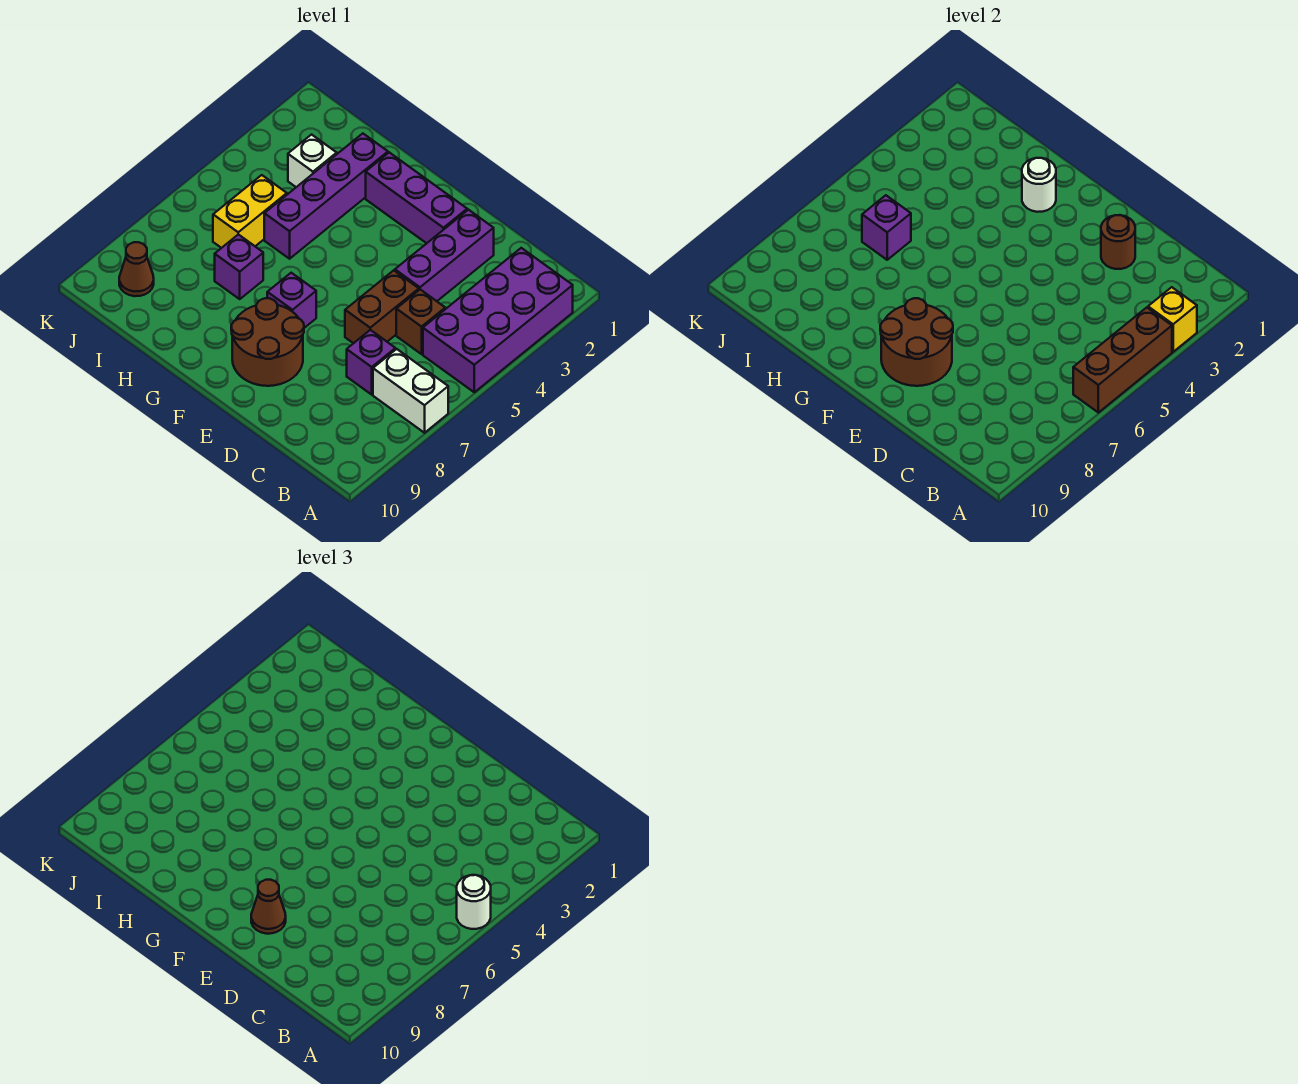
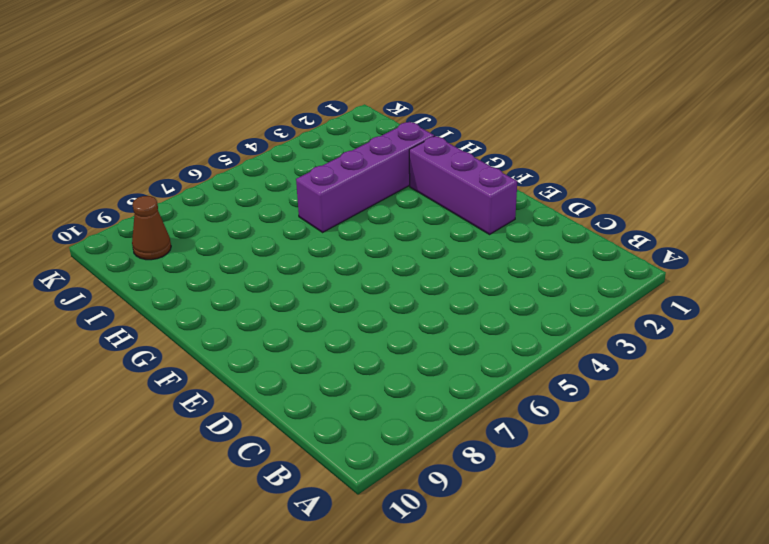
none -> purple 2x4 brick [423,248,573,392]
none -> white 1x2 brick [373,349,448,433]
none -> brown 1x1 brick [396,290,445,354]

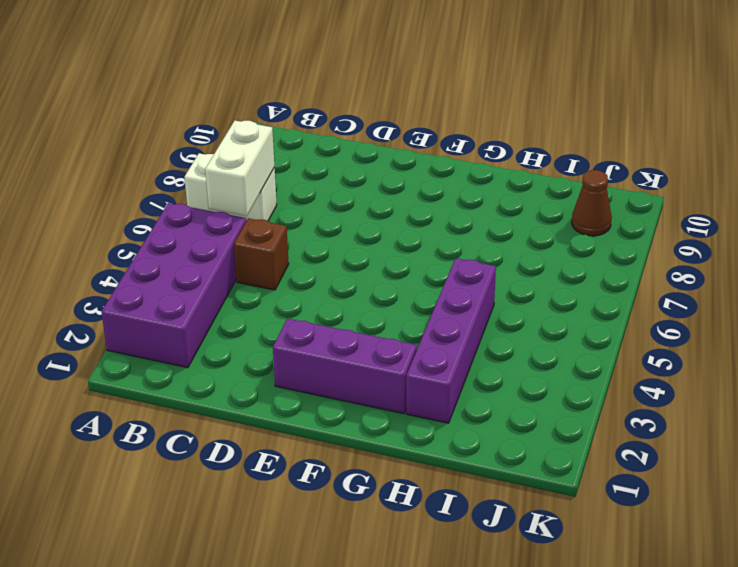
white 1x2 brick [205,121,274,216] -> none
none -> purple 1x1 brick [347,330,395,394]
none -> purple 1x3 brick [395,210,494,301]
none -> brown 1x2 brick [345,270,419,343]

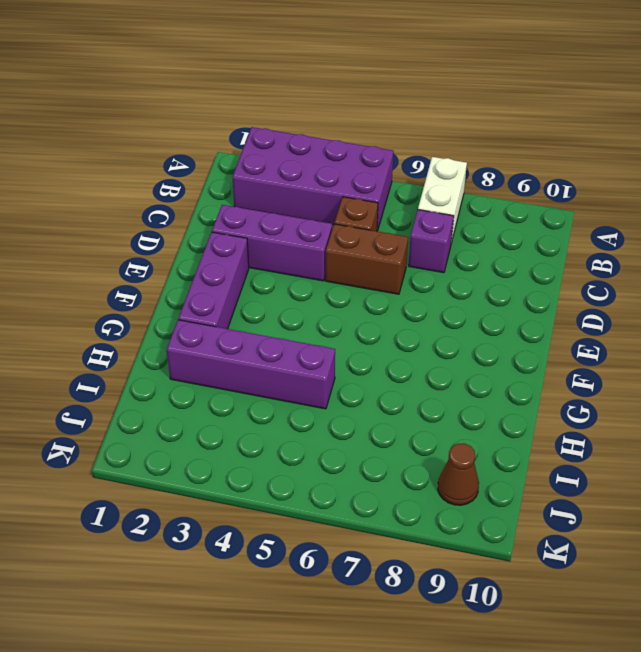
none -> brown 2x2 round brick [231,298,304,386]
none -> purple 1x1 brick [267,273,316,328]
none -> purple 1x1 brick [215,234,263,299]

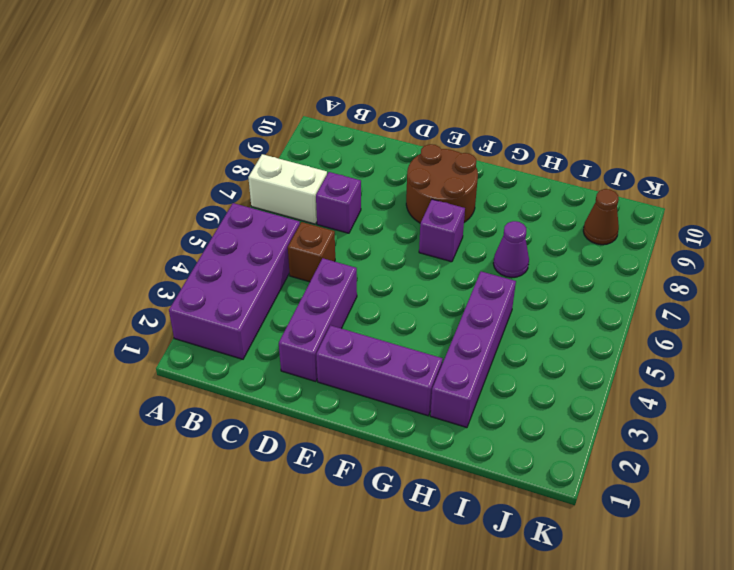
purple 1x1 cone [493,221,529,278] -> purple 1x1 brick [215,234,263,299]
none -> brown 1x2 brick [345,270,419,343]
none -> white 1x1 brick [288,135,337,187]
none -> yellow 1x2 brick [213,175,287,248]

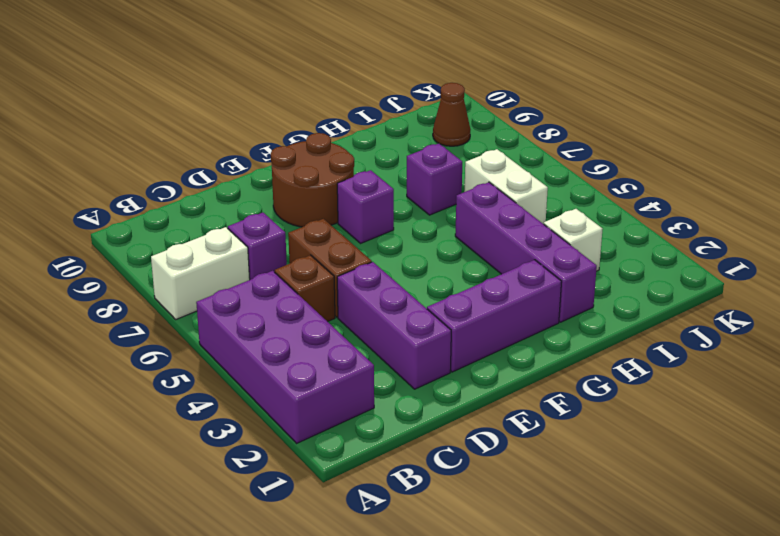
white 1x2 brick [464,149,548,224] -> yellow 1x2 brick [213,175,287,248]
none -> yellow 1x1 brick [1148,287,1197,352]
none -> brown 1x3 brick [1073,308,1172,413]
none -> brown 1x1 round brick [1101,215,1135,269]

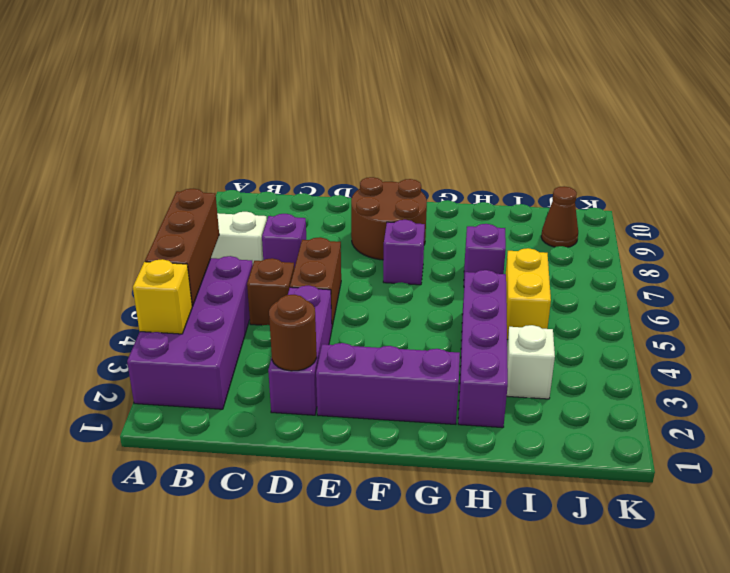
none -> brown 2x2 round brick [880,298,953,386]
none -> white 1x1 round brick [1022,158,1056,212]
none -> purple 1x1 brick [862,195,911,260]

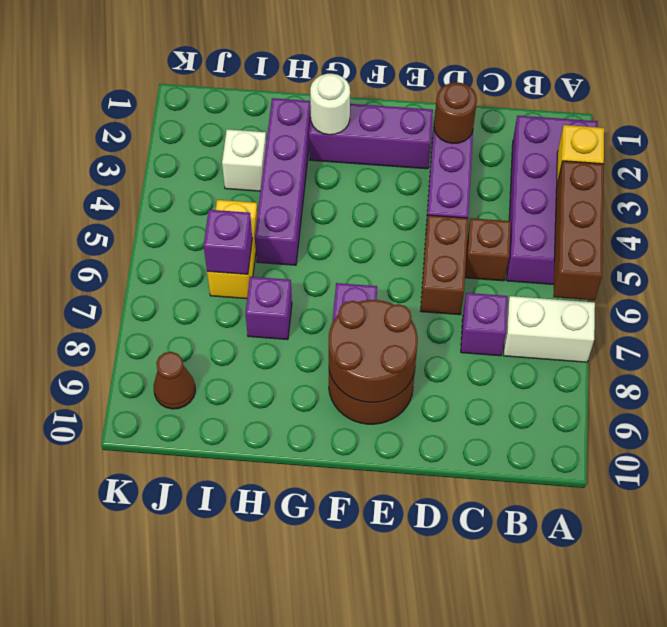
none -> white 1x1 round brick [457,875,491,929]
none -> brown 1x1 cone [251,880,286,934]

